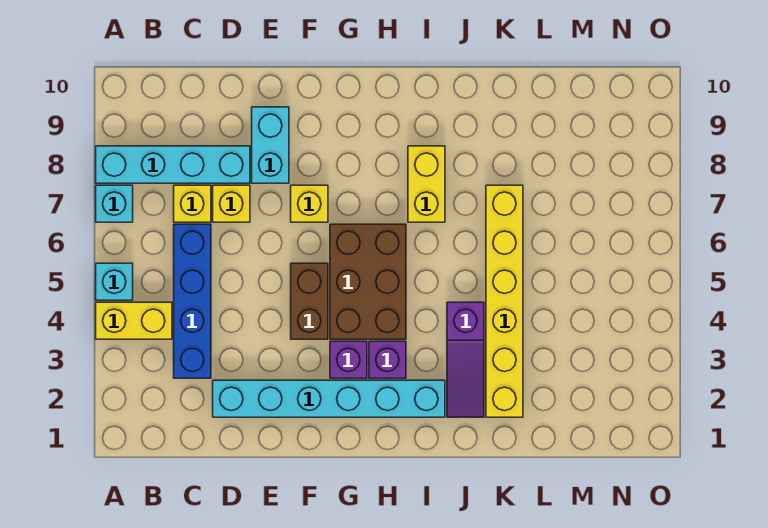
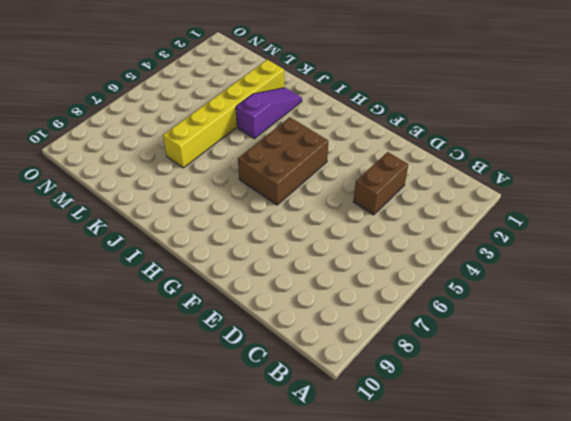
brown 1x2 brick [353,152,408,215] -> brown 1x2 brick moved to [291,263,328,339]
none -> yellow 1x2 brick [96,302,172,339]
none -> cyan 1x1 brick [96,263,133,300]
none -> cyan 1x1 brick [96,185,133,222]

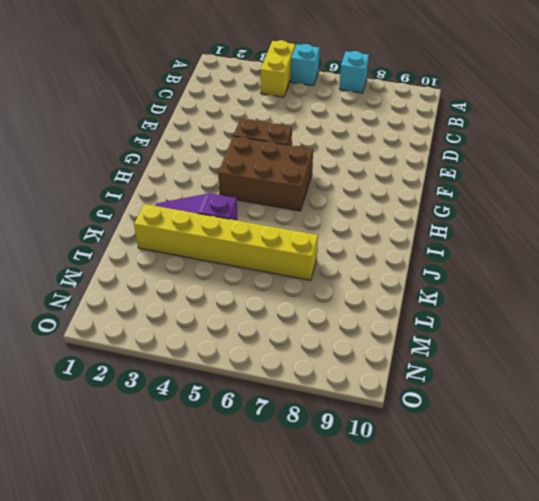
none -> cyan 1x4 brick [96,146,250,183]
none -> blue 1x4 brick [174,224,211,378]
none -> yellow 1x1 brick [174,185,211,222]

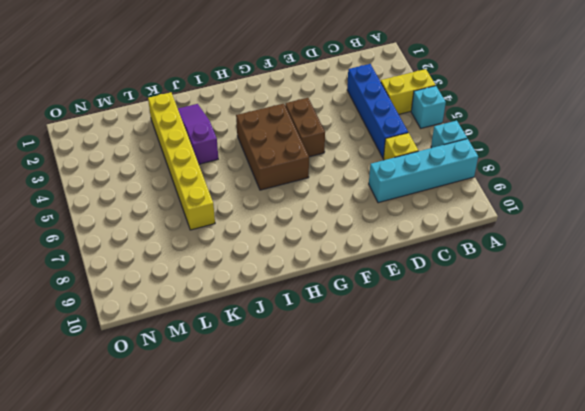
none -> cyan 1x6 brick [213,380,445,417]
none -> yellow 1x1 brick [213,185,250,222]
none -> cyan 1x2 brick [252,107,289,183]

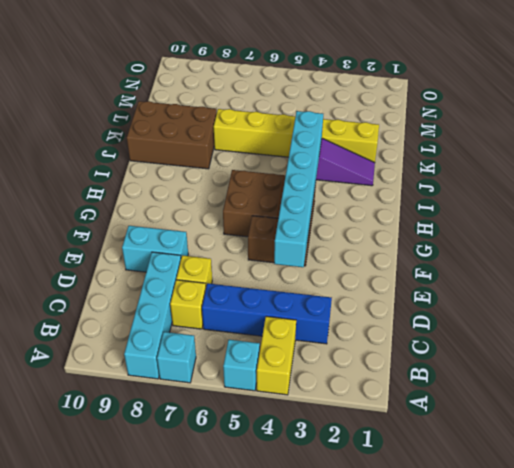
cyan 1x6 brick [274,111,323,267] -> cyan 1x6 brick moved to [213,380,445,417]
brown 2x3 brick [127,101,217,169] -> none
none -> yellow 1x1 brick [291,185,328,222]
none -> purple 1x1 brick [330,341,367,378]
none -> purple 1x1 brick [369,341,406,378]

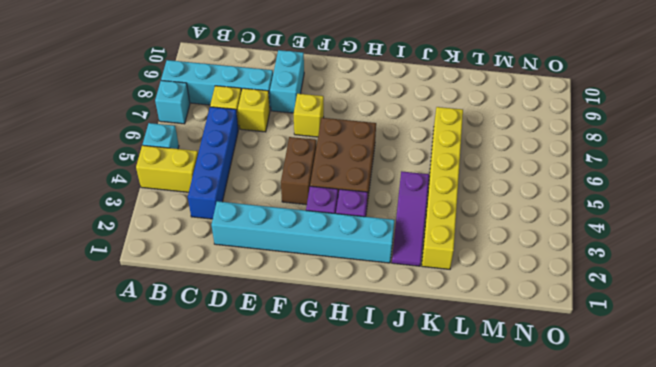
none -> yellow 1x2 brick [408,146,445,222]

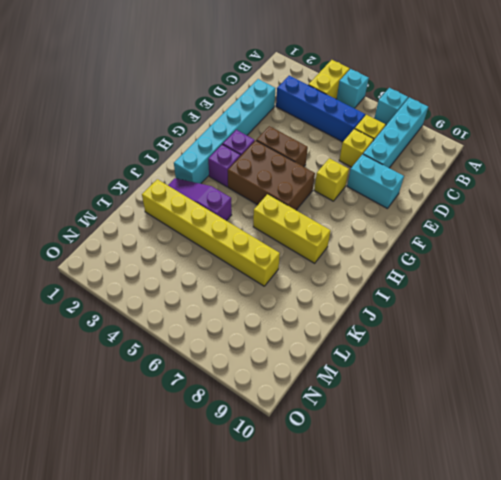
yellow 1x3 brick [253,194,331,263] -> yellow 1x2 brick [408,146,445,222]

